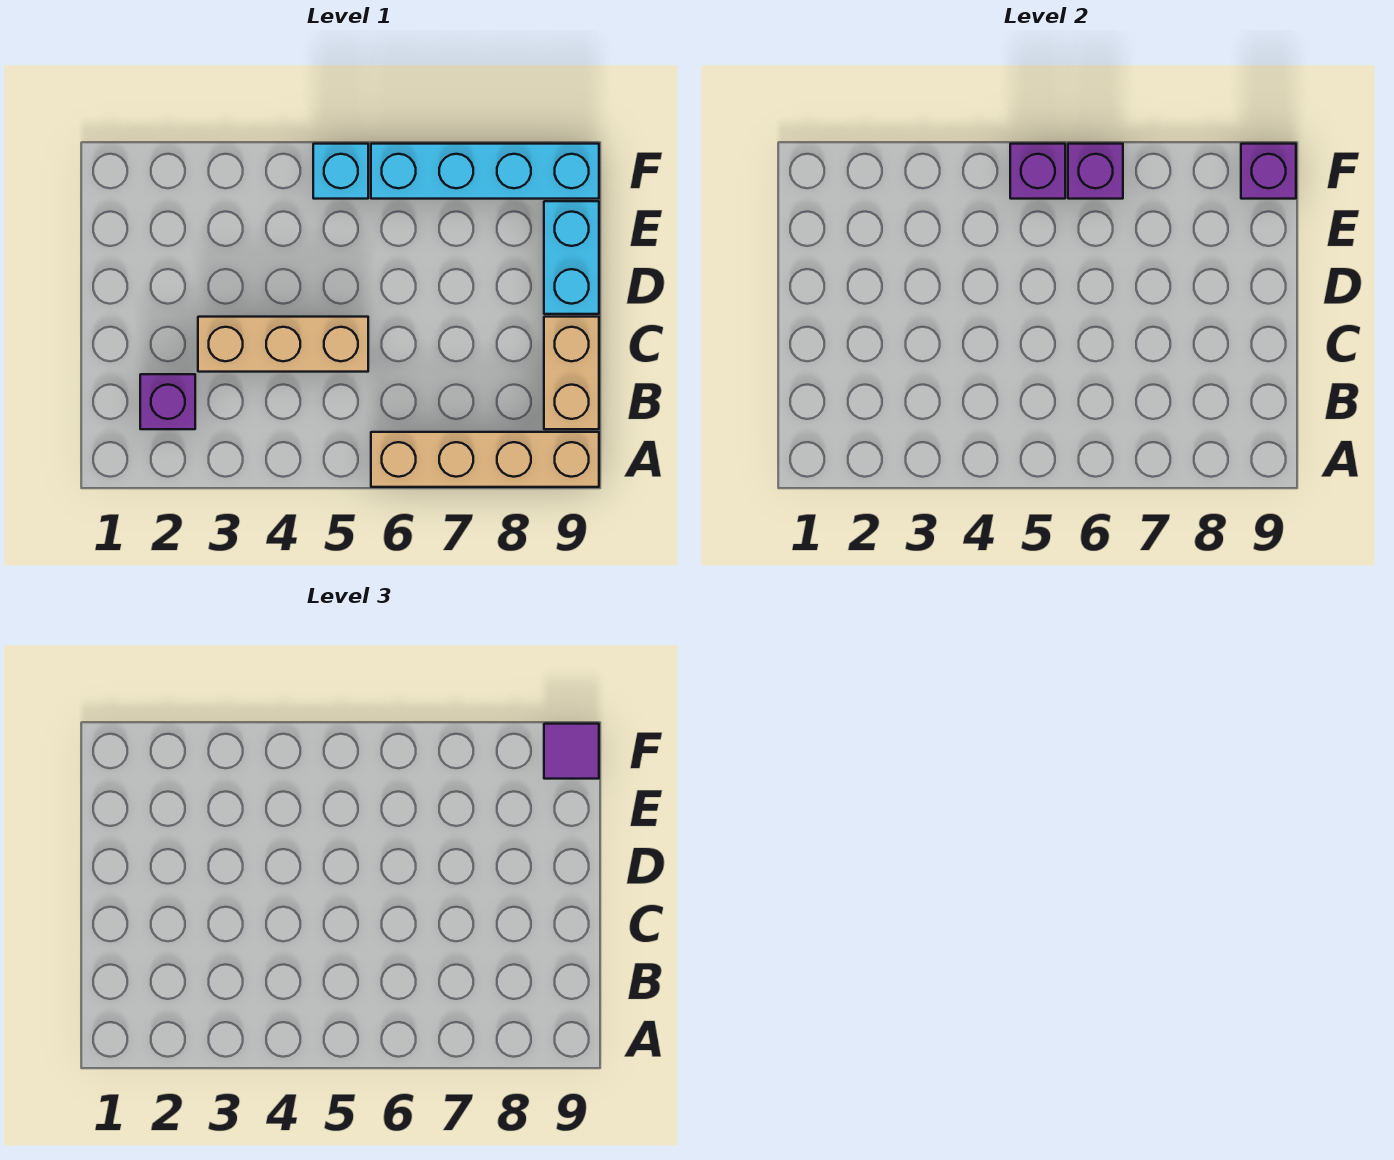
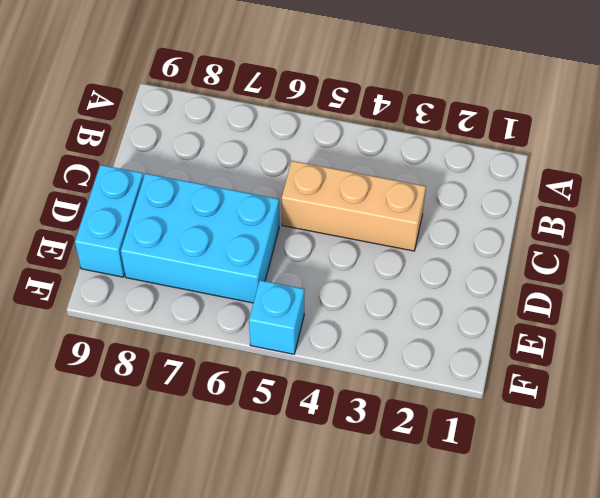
cyan 2x3 brick [121,173,279,303] -> none
none -> tan 1x4 brick [371,432,599,487]
none -> purple 1x1 brick [140,374,195,429]

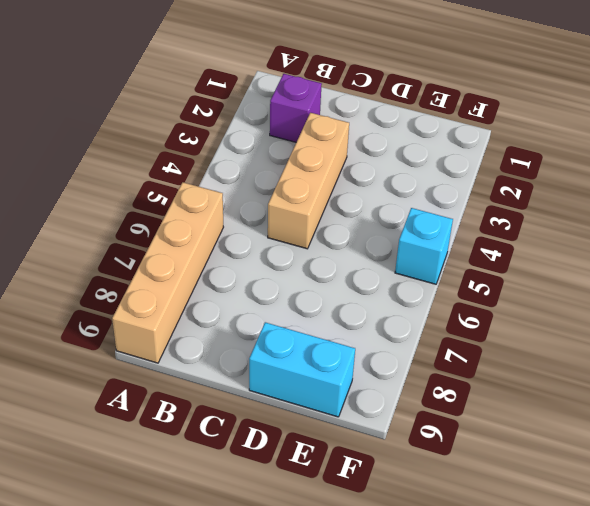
none -> tan 1x2 brick [544,317,599,429]
none -> cyan 1x4 brick [371,144,599,199]

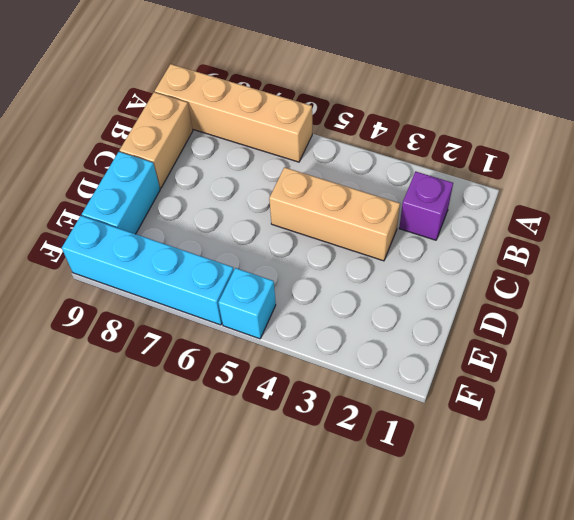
none -> purple 1x1 brick [1010,144,1065,199]
none -> purple 1x1 brick [1068,144,1123,199]

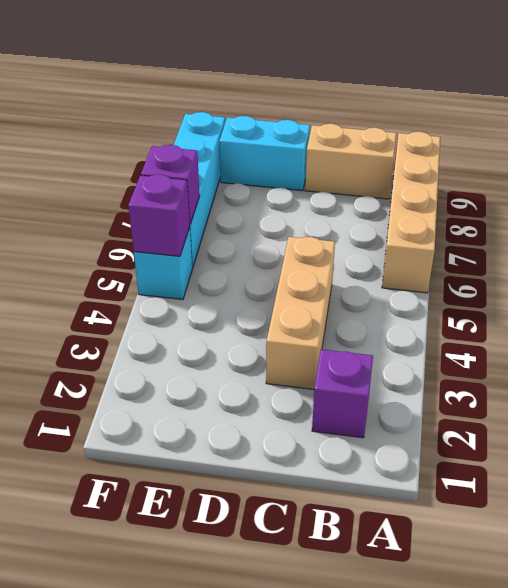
none -> purple 1x1 brick [1241,144,1296,199]
none -> purple 1x1 tile [544,724,599,779]

